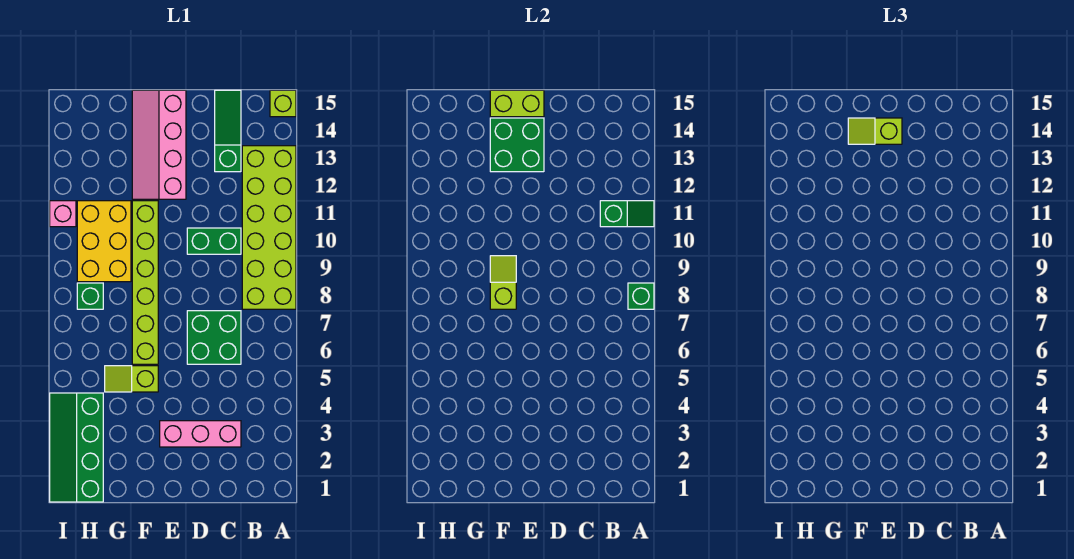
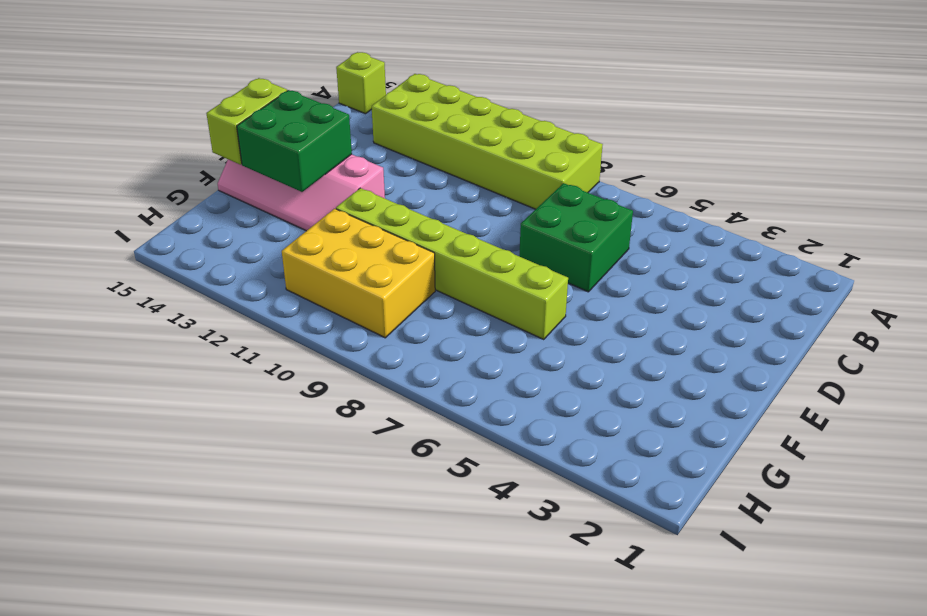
none -> pink 1x3 brick [160,421,241,447]
none -> green 1x2 brick [187,228,241,254]
none -> green 1x3 slope [215,90,241,172]

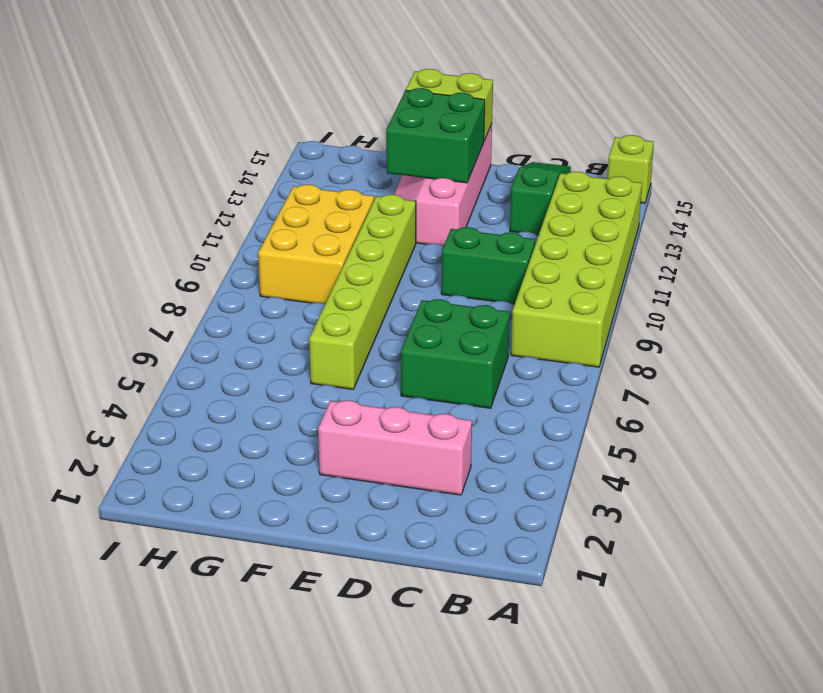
none -> lime 1x2 slope [105,366,158,392]
none -> green 2x4 slope [50,393,103,502]
none -> green 1x1 brick [77,283,103,309]

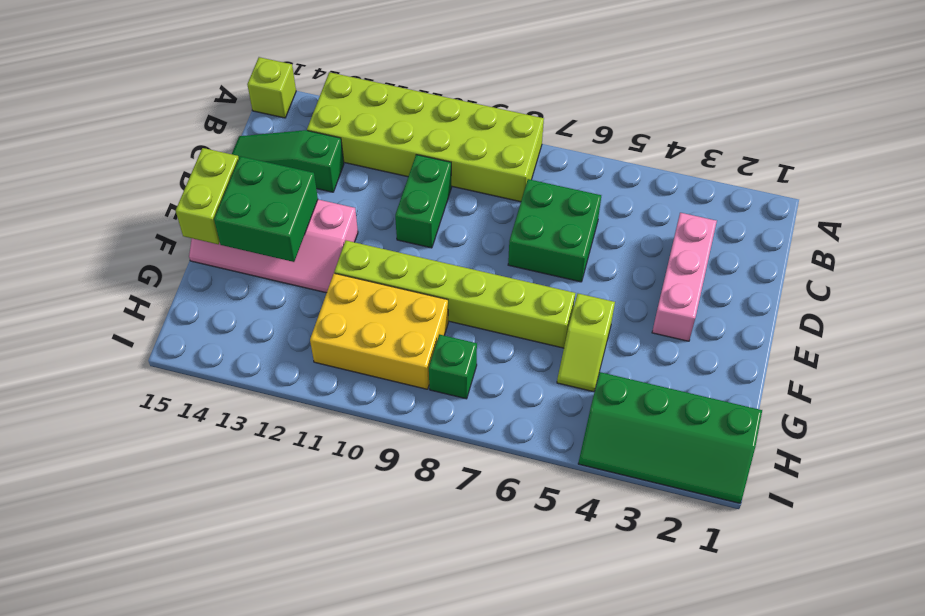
none -> pink 1x1 brick [50,201,76,227]
none -> green 1x1 brick [628,283,654,309]
none -> green 1x2 slope [600,201,654,227]

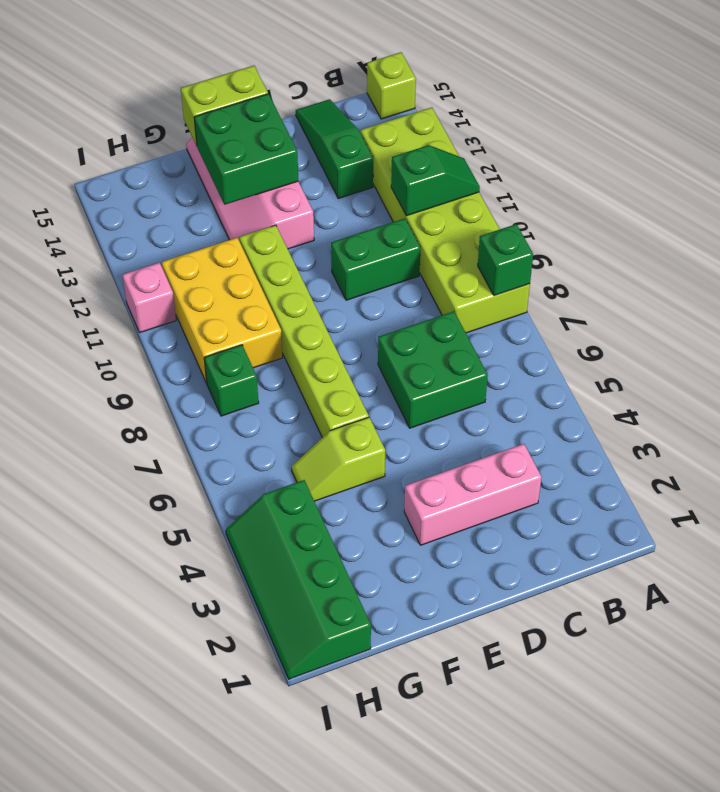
none -> lime 1x2 slope [490,256,516,309]
none -> lime 1x2 slope [848,118,902,144]

